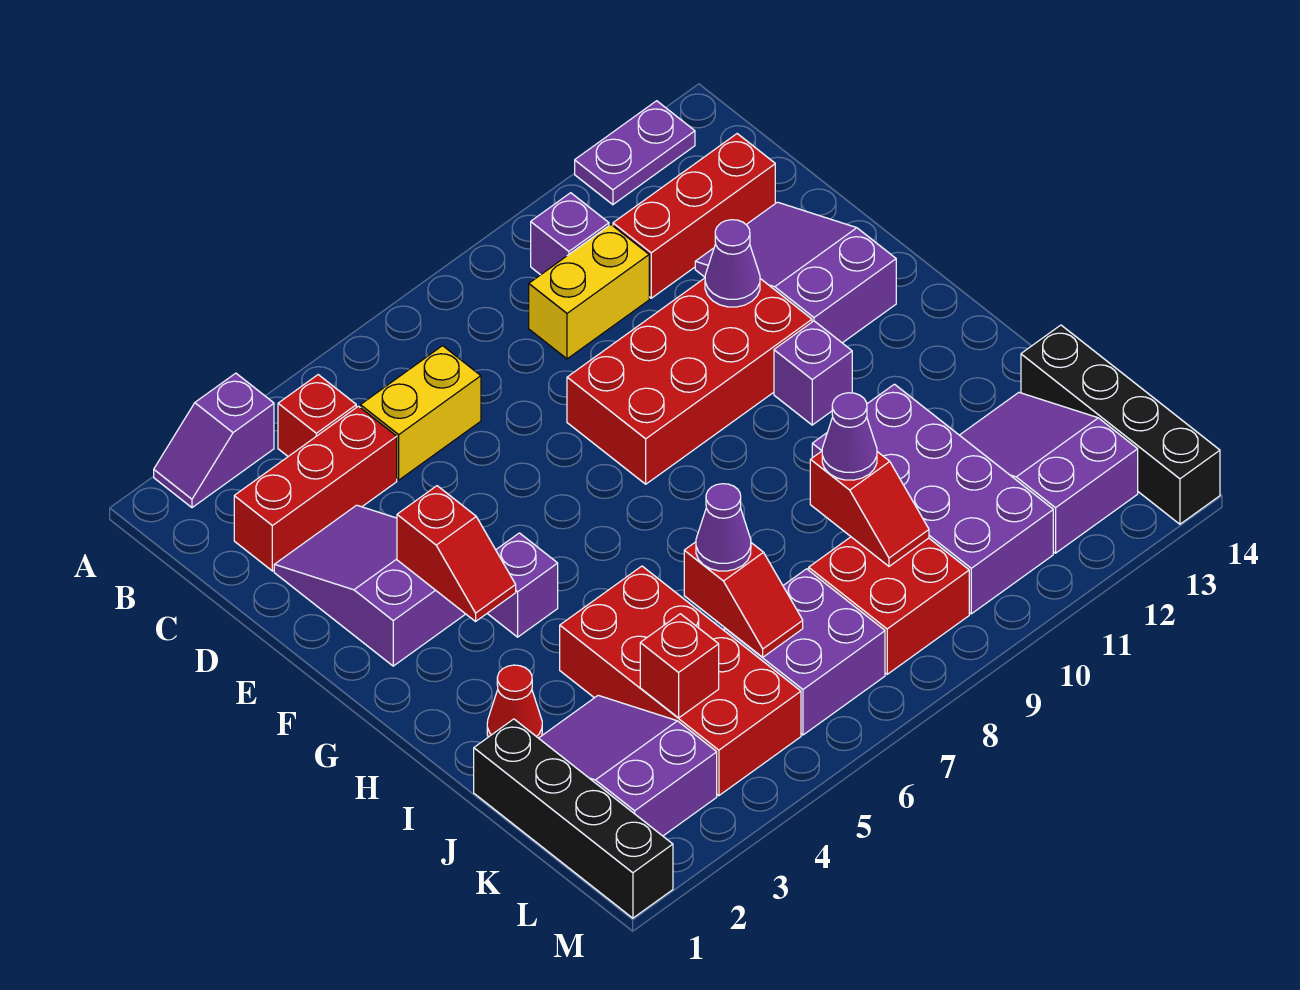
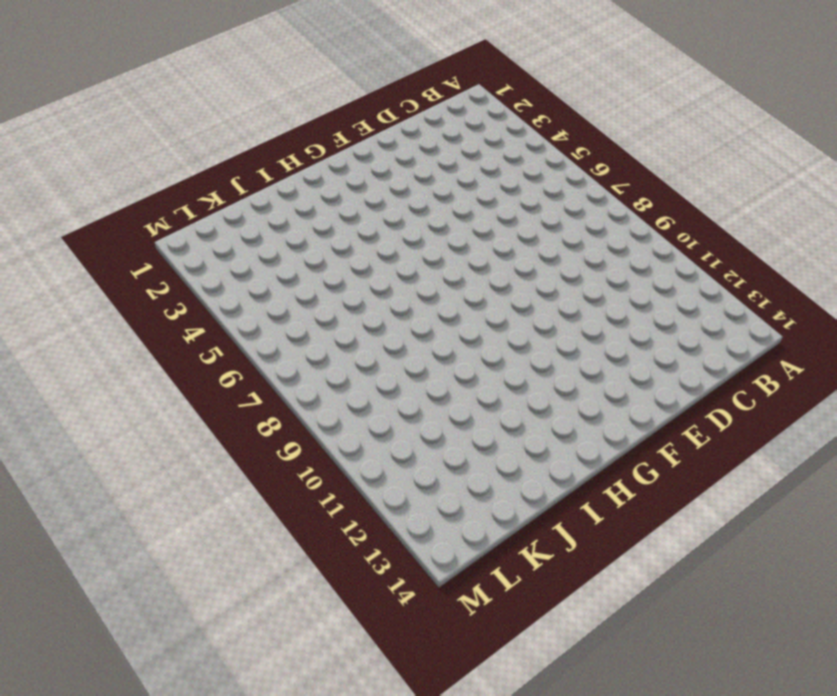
none -> purple 1x2 slope [154,373,274,508]
none -> purple 1x2 plate [575,101,695,205]
none -> red 1x1 brick [278,375,356,456]

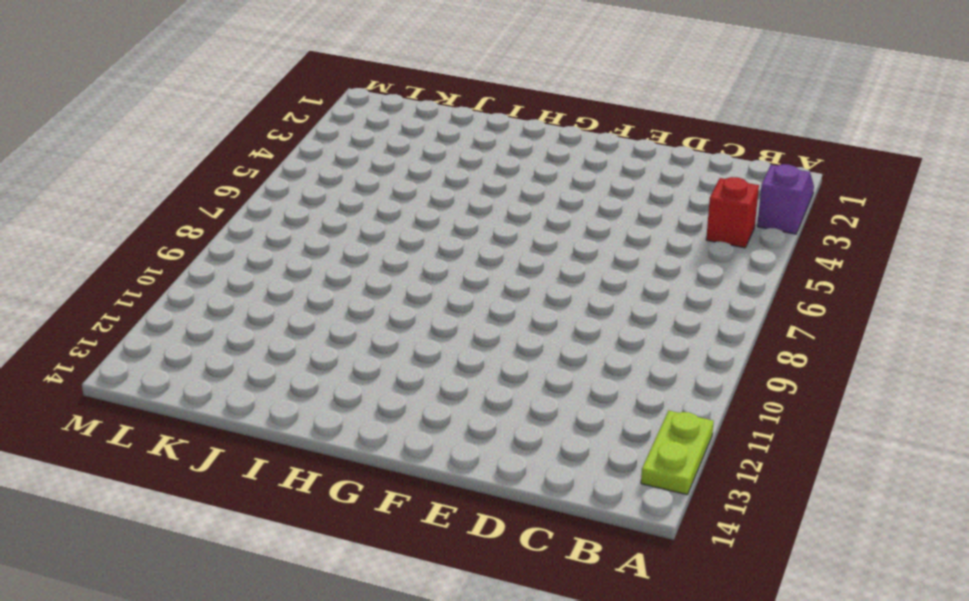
lime 1x2 plate [641,411,714,495] -> purple 1x2 plate [575,101,695,205]
none -> purple 1x1 brick [531,193,609,275]
none -> red 1x3 brick [234,406,397,571]
none -> yellow 1x2 brick [360,346,481,480]

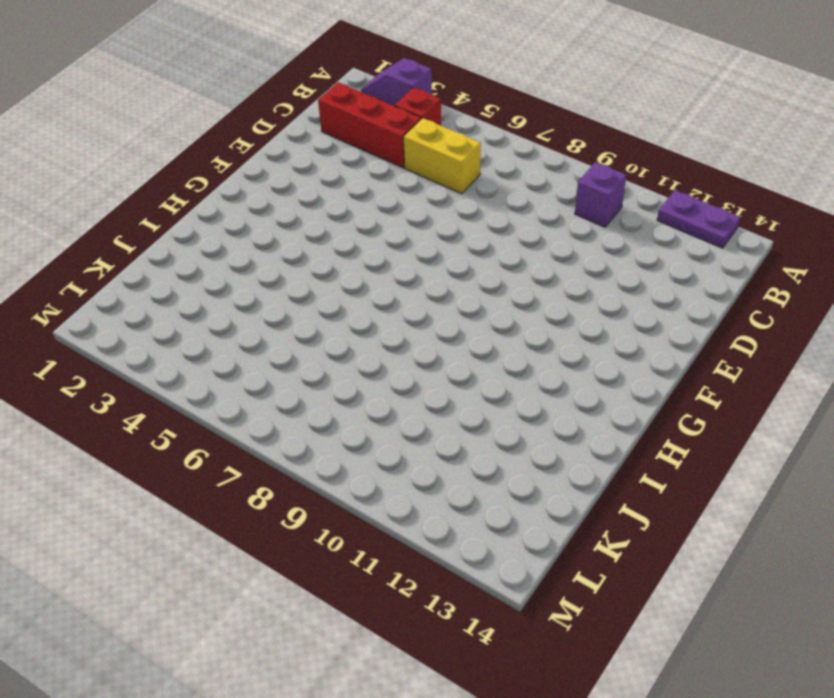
none -> yellow 1x2 brick [529,225,649,359]
none -> red 1x3 brick [613,134,775,298]
none -> purple 2x3 slope [274,505,465,666]

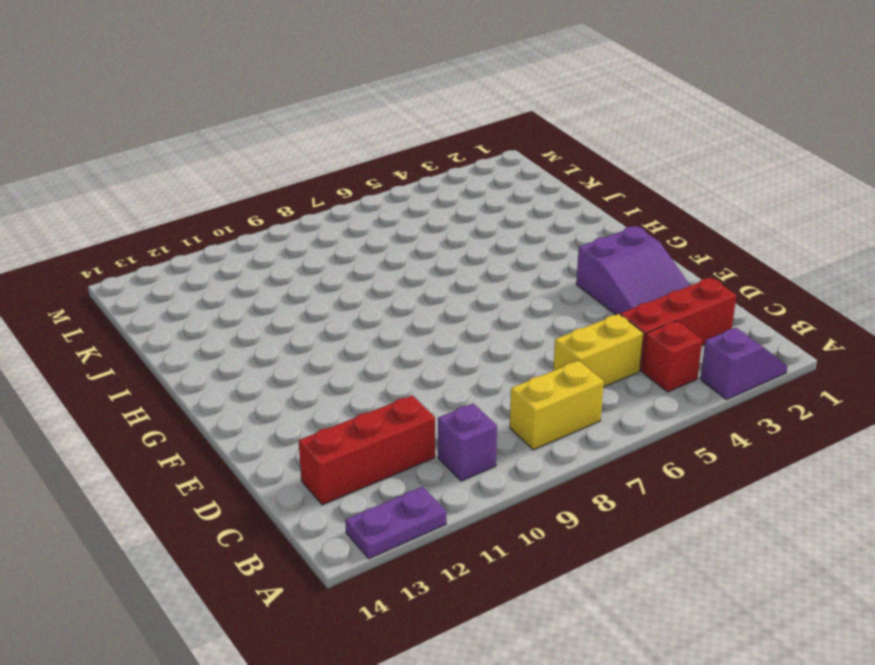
yellow 1x2 brick [510,361,604,450] -> yellow 1x2 brick moved to [529,225,649,359]
none -> purple 2x3 slope [695,202,896,343]
none -> red 2x4 brick [567,278,812,484]
none -> purple 1x1 brick [487,533,558,637]

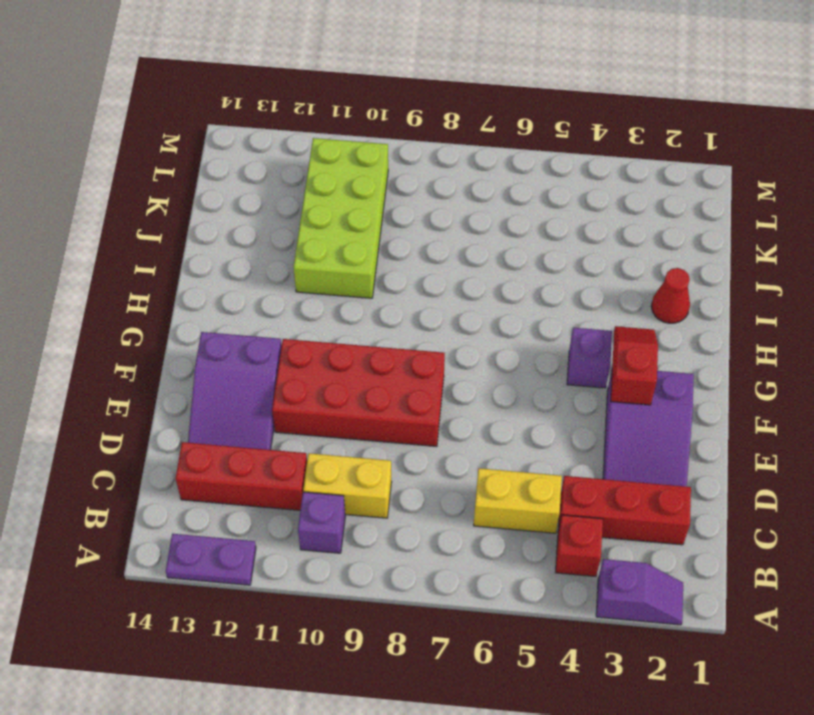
lime 2x4 brick [294,138,388,298] -> purple 2x4 brick [812,384,1053,614]
none -> purple 1x1 brick [774,321,852,425]
none -> red 2x4 brick [560,566,801,796]
none -> black 1x4 brick [474,719,673,918]

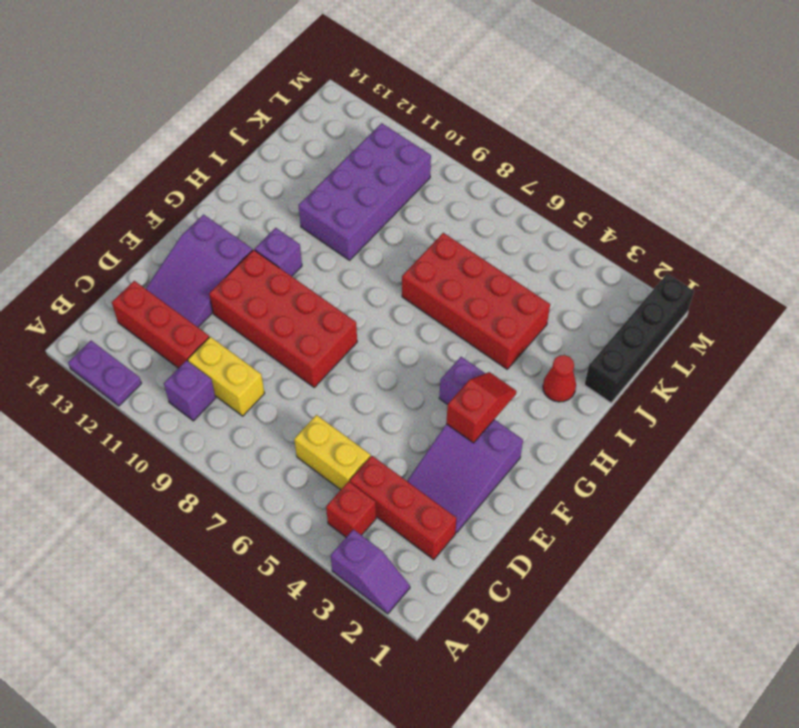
red 2x4 brick [402,233,550,369] -> red 2x4 brick turned to [560,566,801,796]
none -> purple 2x3 slope [539,695,717,836]
none -> purple 2x3 slope [960,393,1138,553]
none -> black 1x4 brick [1021,325,1220,524]

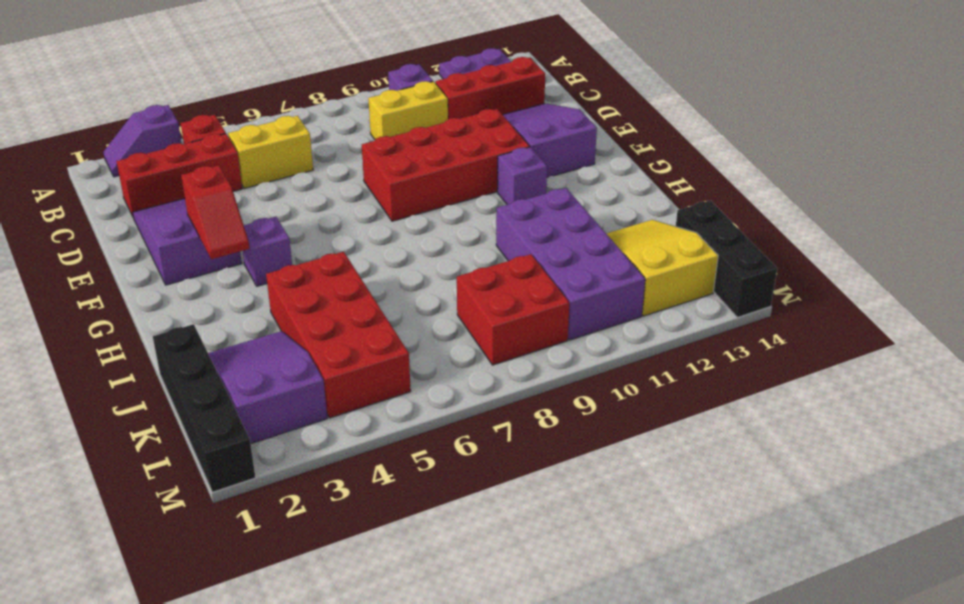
yellow 2x3 slope [606,220,718,316] -> purple 2x3 slope [960,393,1138,553]
black 1x3 brick [676,201,777,317] -> black 1x4 brick [1021,325,1220,524]
none -> red 1x1 cone [487,665,542,738]
none -> purple 2x2 brick [724,569,885,735]
none -> purple 1x1 cone [705,220,760,307]

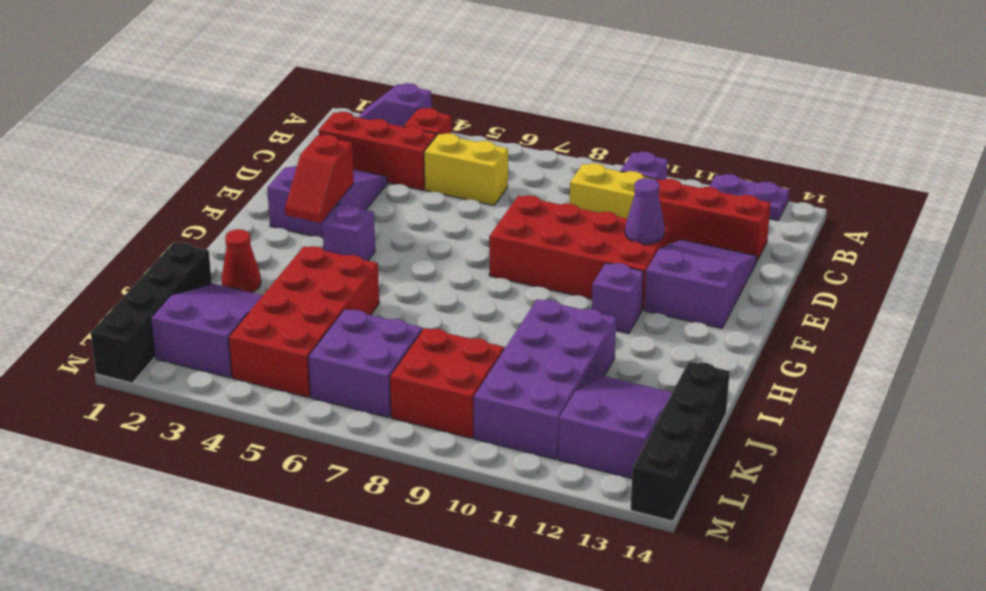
none -> red 1x2 slope [684,542,803,657]
none -> red 1x2 slope [810,451,929,566]
none -> red 1x1 brick [640,614,719,718]

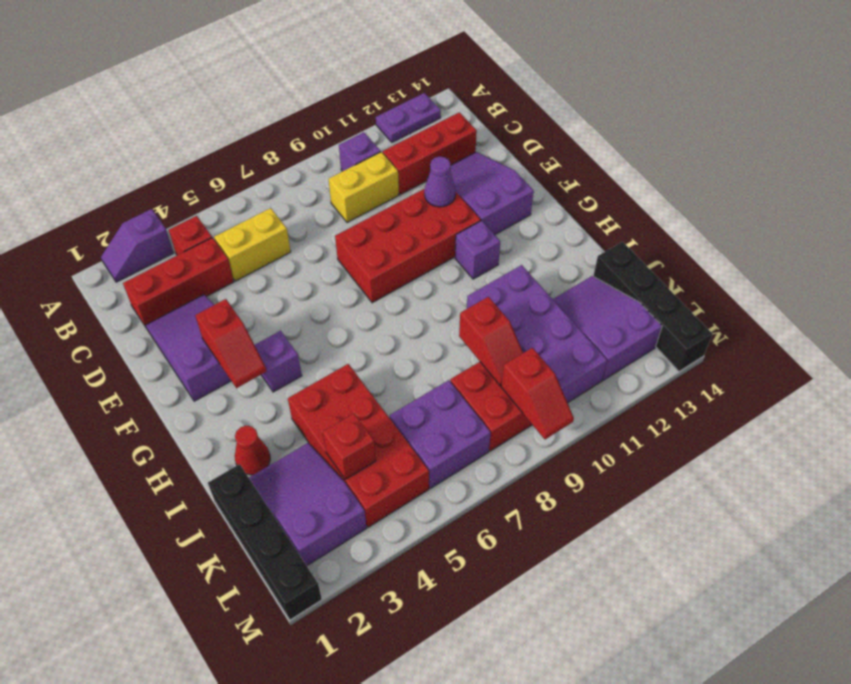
red 1x2 slope [501,348,574,439] -> red 1x2 slope moved to [684,542,803,657]
none -> purple 1x1 cone [696,484,751,571]
none -> purple 1x1 cone [822,393,877,480]

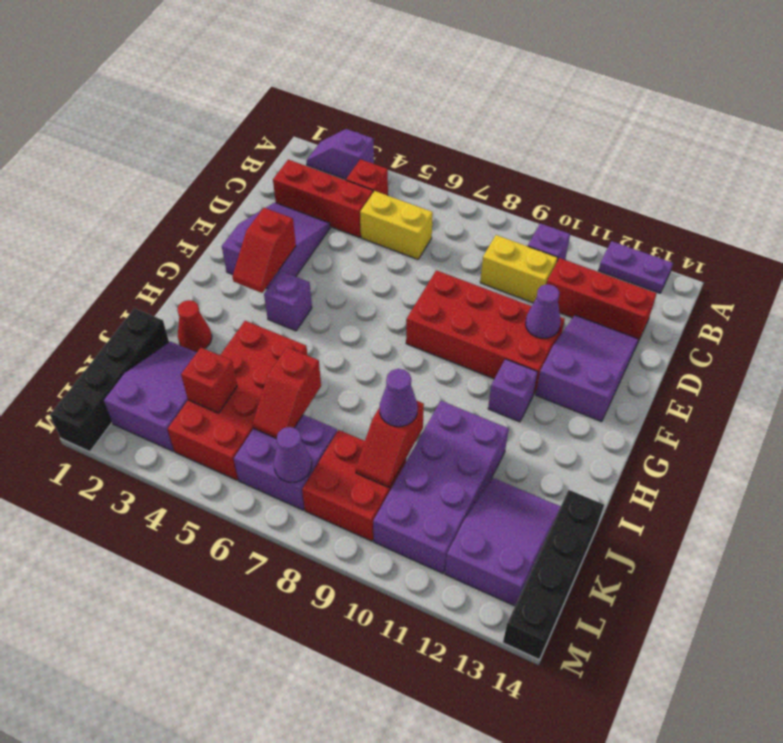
purple 1x1 cone [274,427,312,482] -> purple 1x1 cone moved to [696,484,751,571]

